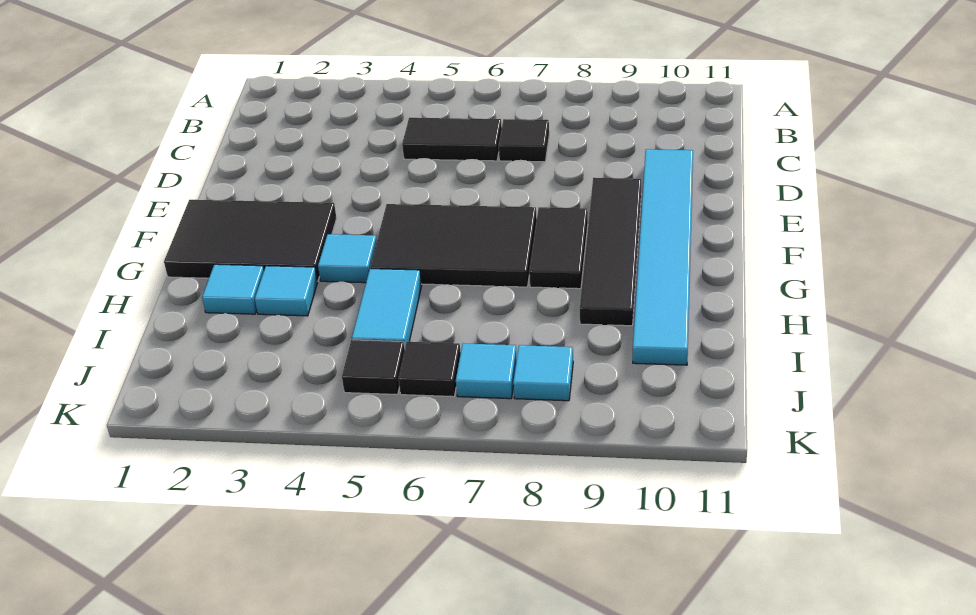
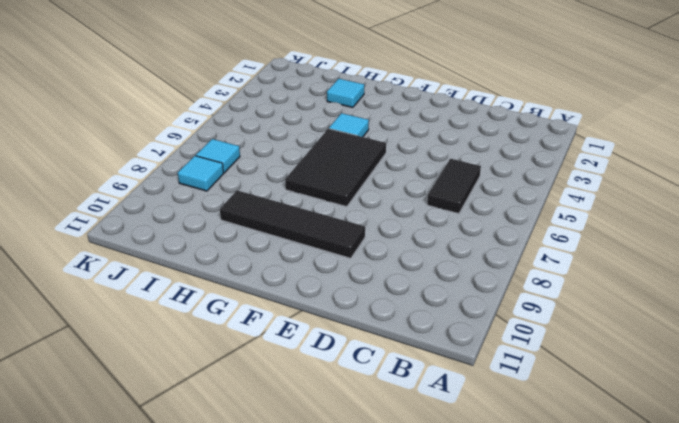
none -> black 1x1 tile [499,119,549,162]
none -> cyan 1x6 tile [633,149,693,365]
none -> black 2x3 tile [164,200,337,281]

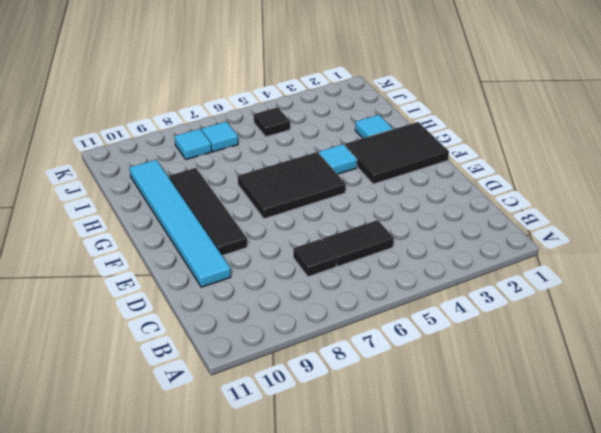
none -> black 1x2 tile [529,207,588,289]
none -> cyan 1x1 tile [255,266,318,316]
none -> cyan 1x2 tile [352,269,422,347]

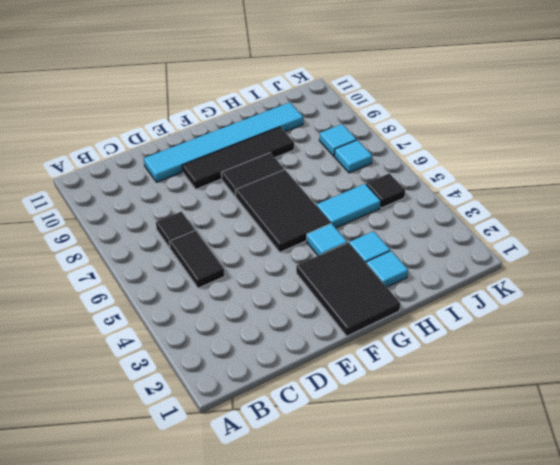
none -> black 1x1 tile [398,342,461,397]

